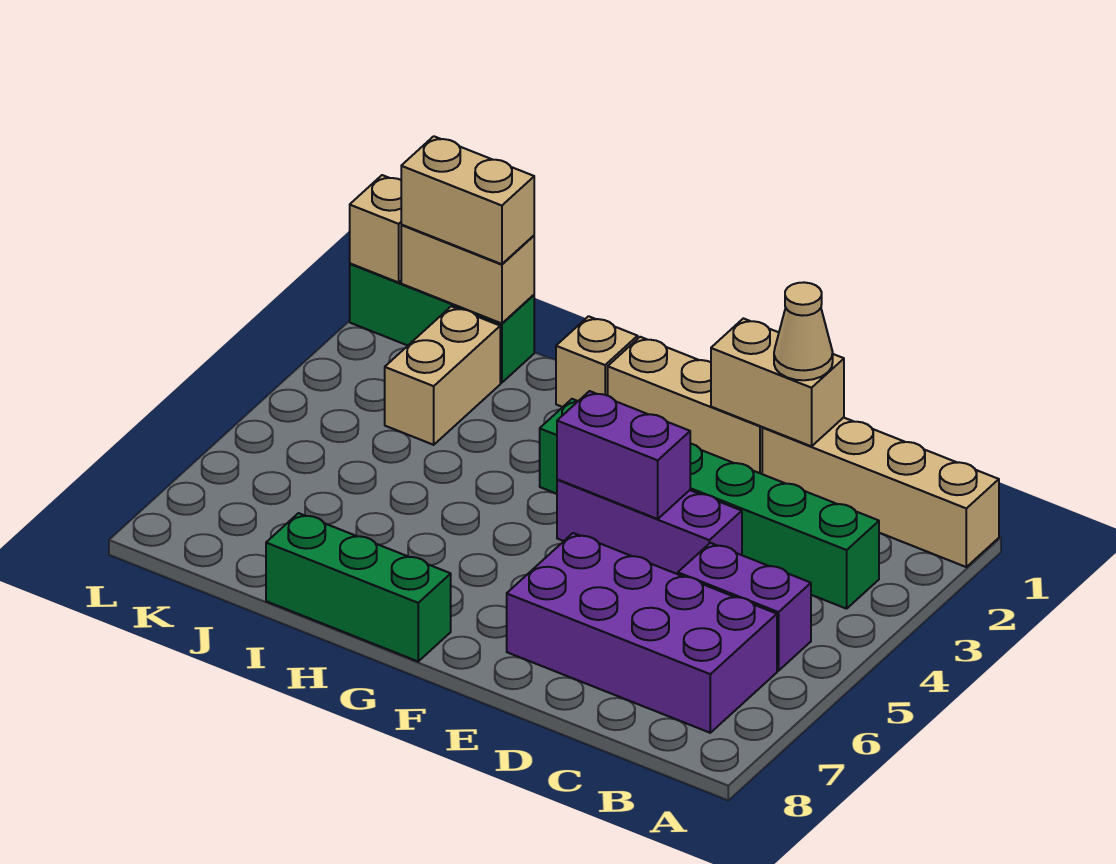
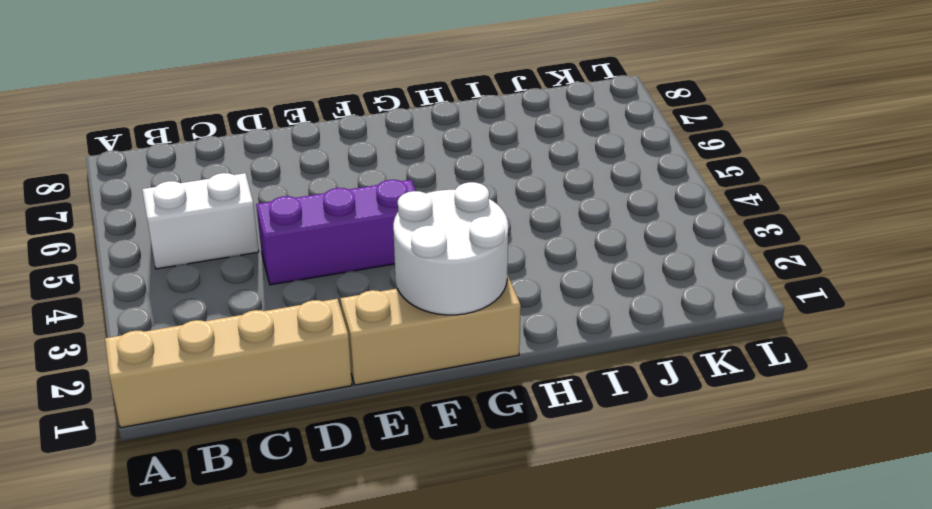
white 1x2 brick [142,173,259,269] -> purple 1x2 brick [678,543,811,671]
white 2x2 round brick [393,182,508,315] -> none
none -> green 1x6 brick [540,399,879,609]
none -> purple 2x4 brick [507,533,777,733]
none -> green 1x3 brick [266,513,451,661]

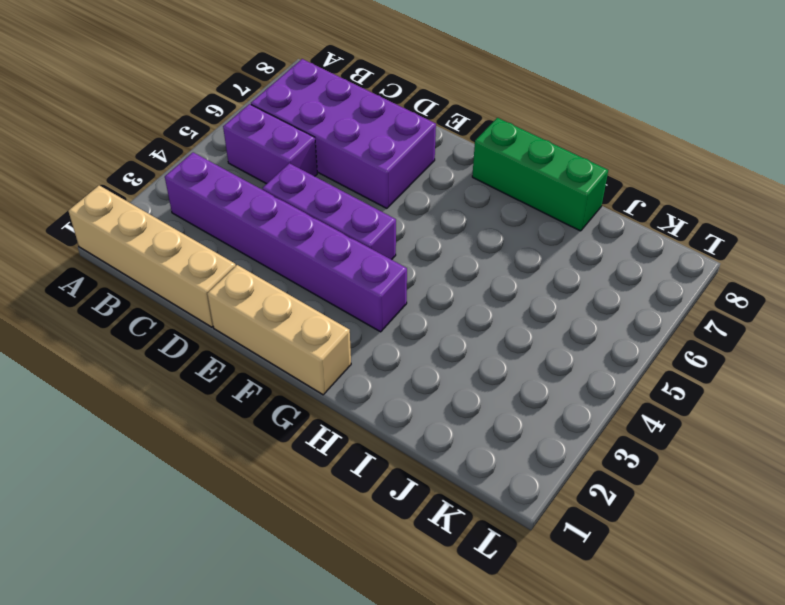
purple 1x6 brick [165,152,407,332] -> green 1x6 brick [540,399,879,609]
none -> tan 1x1 brick [556,316,638,407]
none -> green 1x3 brick [350,264,534,383]
none -> tan 1x2 brick [385,306,500,445]

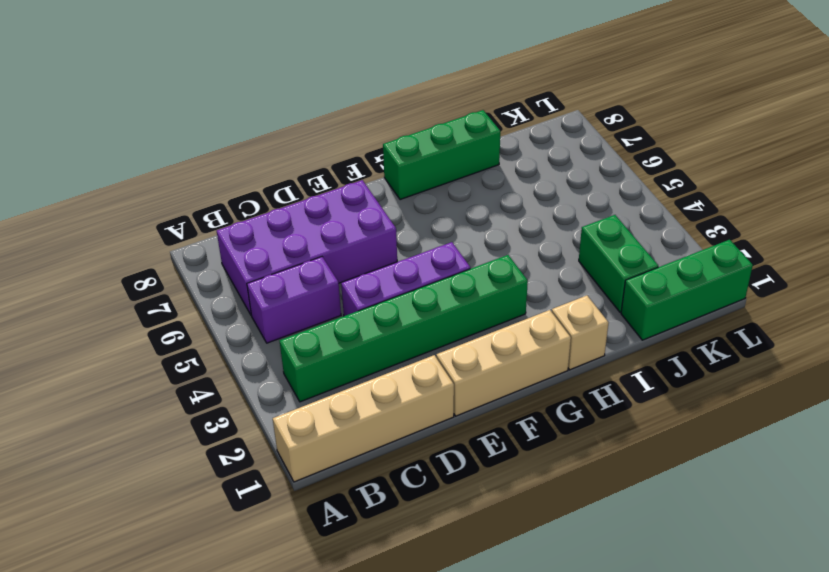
green 1x2 brick [579,215,658,312] -> tan 1x2 brick [385,306,500,445]
none -> tan 1x2 brick [711,318,844,446]
none -> purple 1x2 brick [557,391,690,519]
none -> tan 1x2 brick [401,225,534,323]

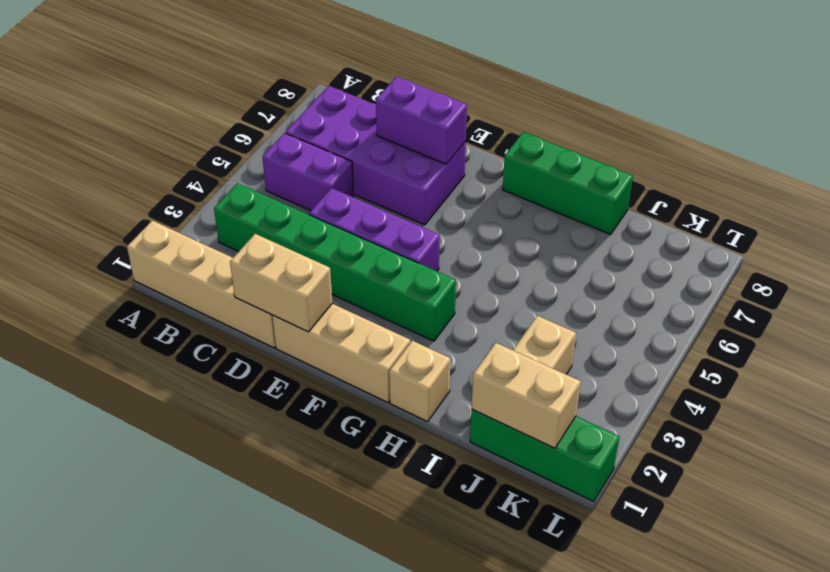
purple 1x2 brick [376,77,467,164] -> purple 1x2 brick moved to [557,391,690,519]
none -> tan 1x1 brick [350,175,401,282]
none -> tan 1x1 cone [774,282,833,380]
none -> tan 1x2 brick [401,136,534,264]

